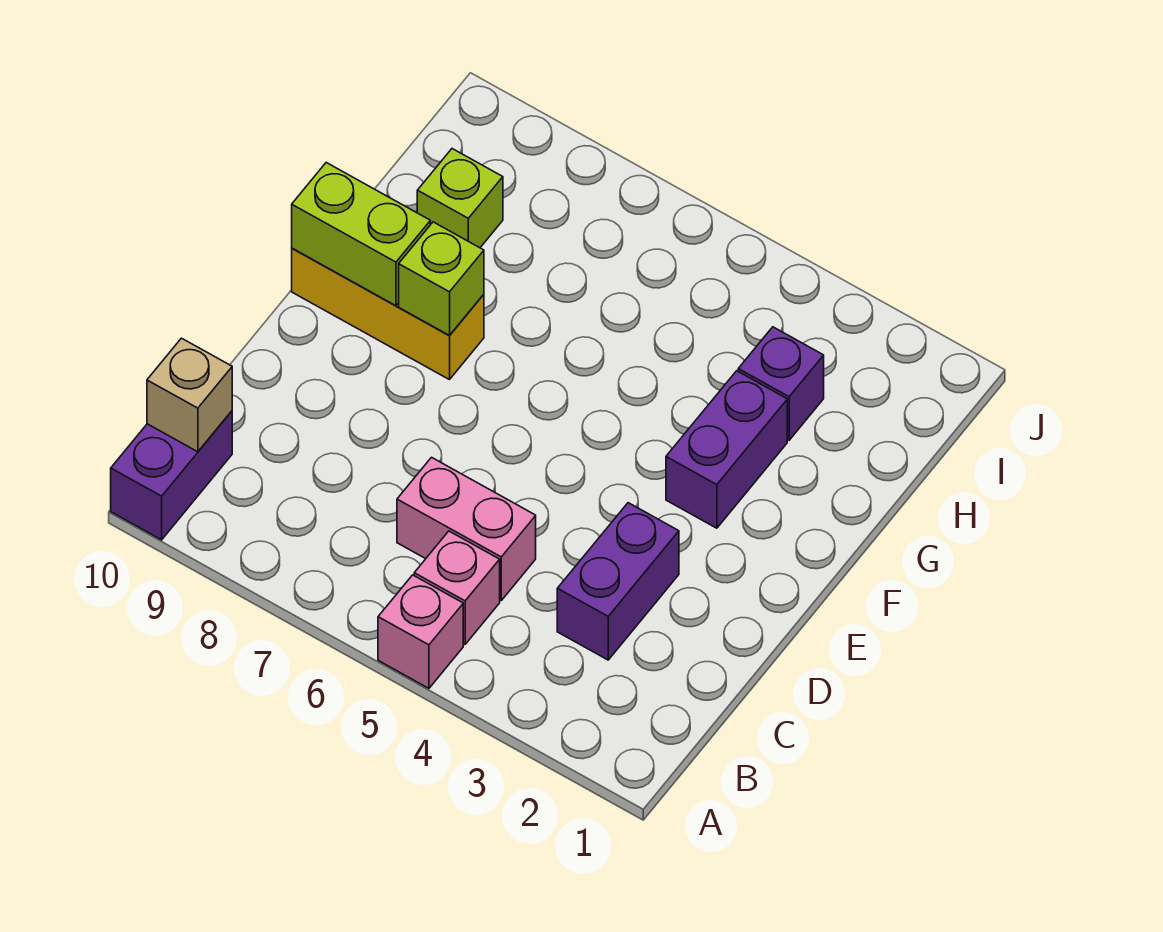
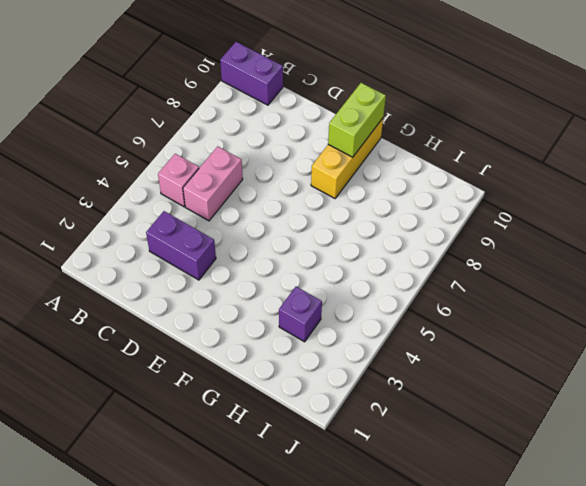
none -> pink 1x1 brick [378,575,463,688]
none -> purple 1x2 brick [666,371,787,528]
none -> lime 1x1 brick [417,149,503,248]

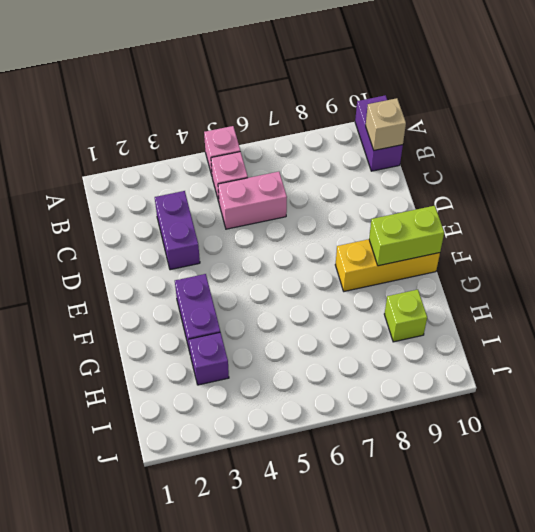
none -> lime 1x1 brick [399,222,484,335]

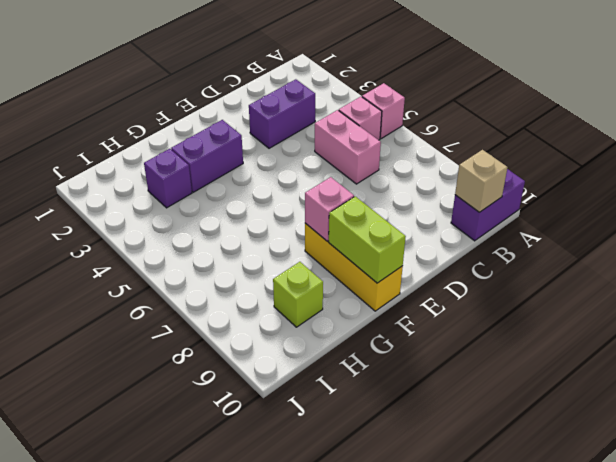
pink 1x1 brick [305,177,354,241] -> lime 1x1 brick [399,222,484,335]

